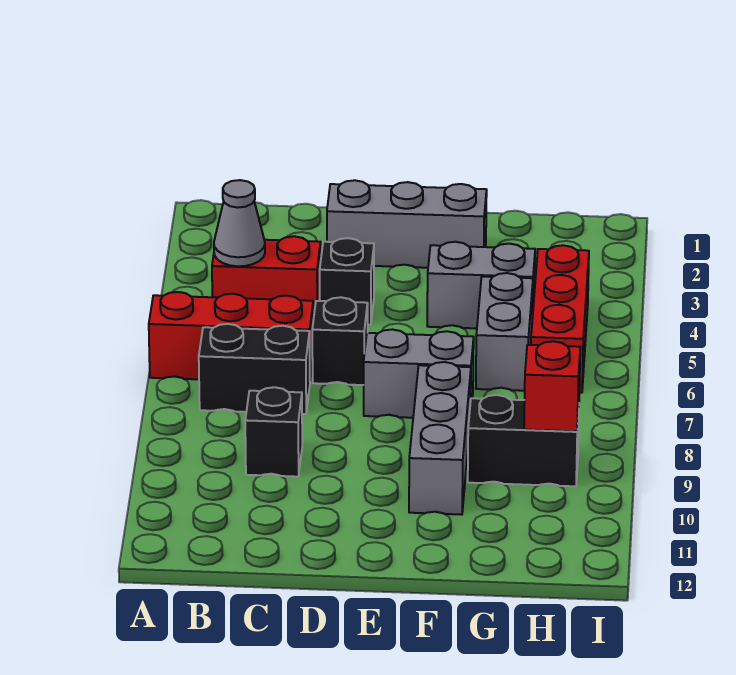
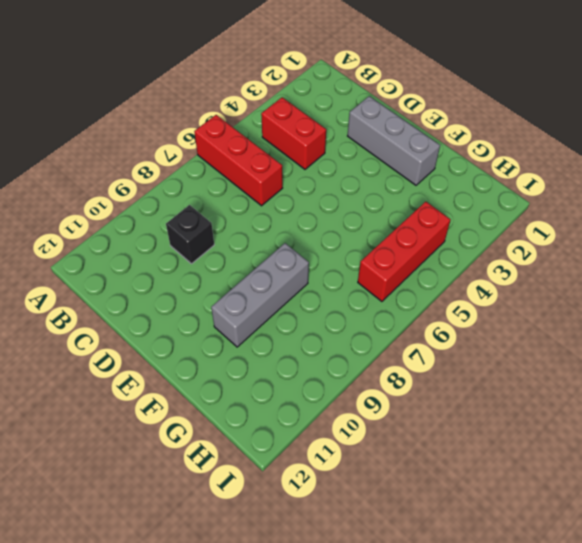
none -> black 1x2 brick [199,324,310,414]
none -> black 1x1 brick [320,238,374,325]
none -> black 1x1 brick [312,297,368,385]

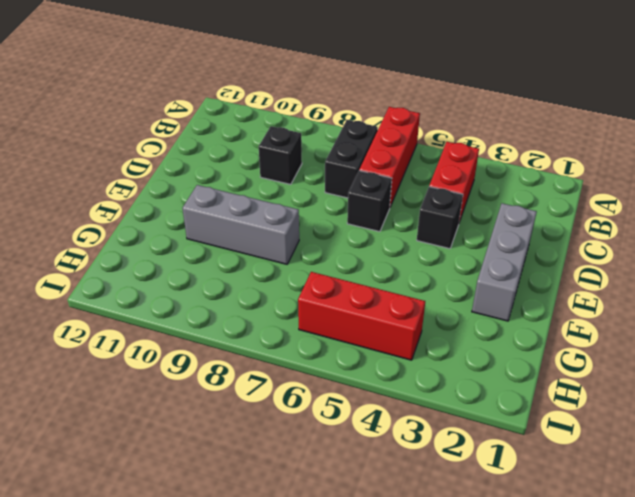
none -> grey 1x2 brick [364,329,474,418]
none -> grey 1x2 brick [427,242,535,328]
none -> grey 1x2 brick [476,273,533,391]

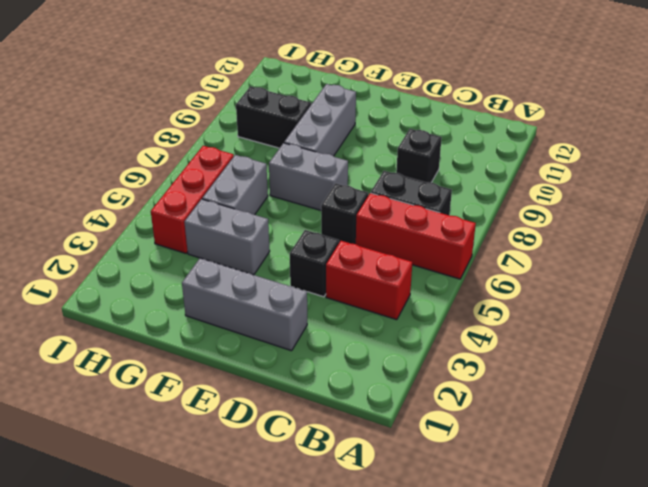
none -> grey 1x1 cone [214,180,265,266]
none -> red 1x1 brick [524,341,580,431]

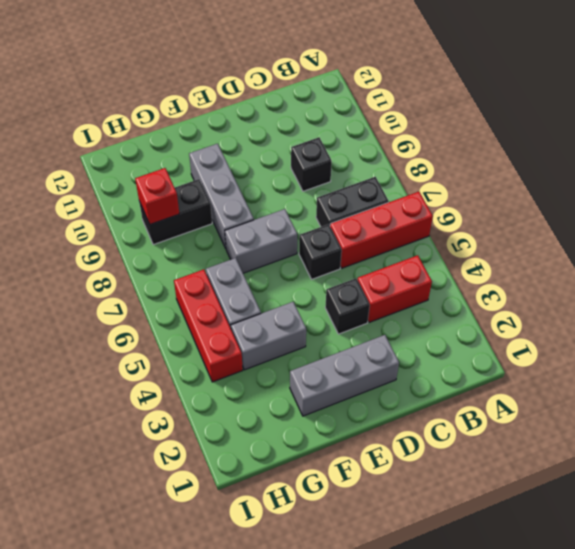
none -> grey 1x1 cone [214,180,265,266]

